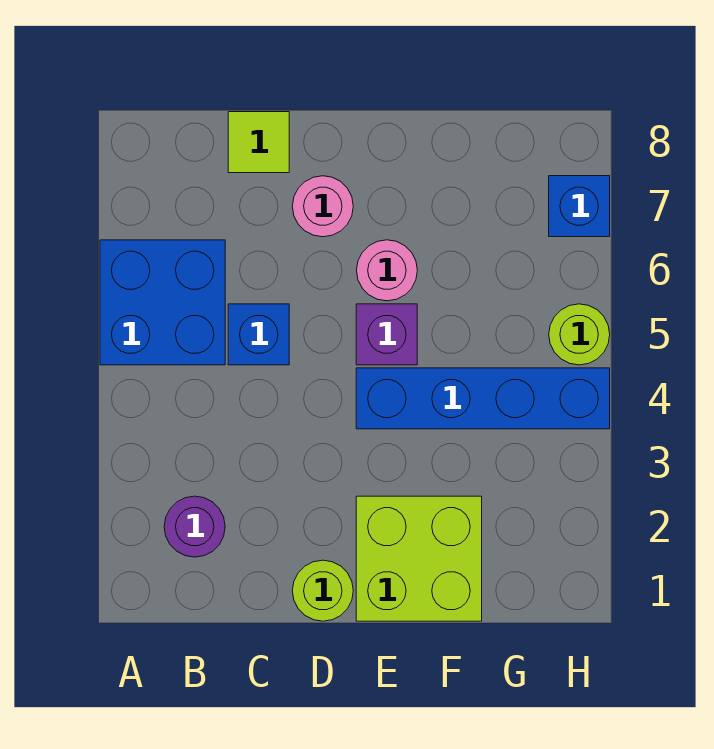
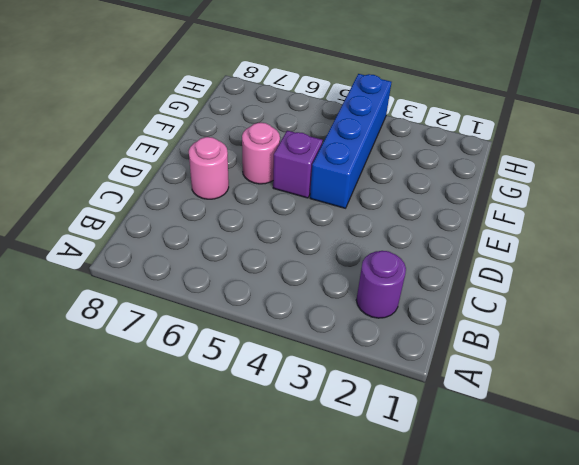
none -> blue 2x2 brick [100,240,225,365]
none -> blue 1x1 brick [228,304,289,365]
none -> lime 1x1 tile [228,112,289,173]

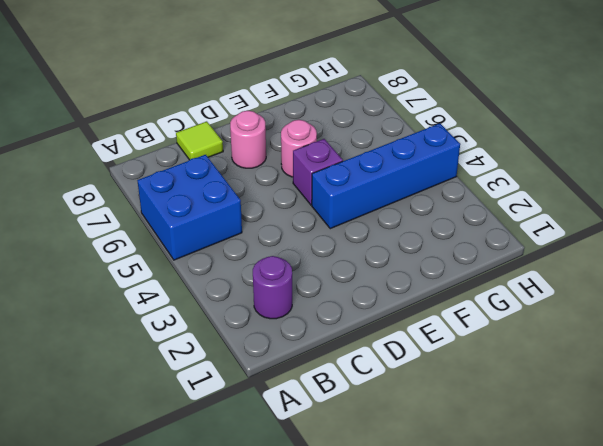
none -> blue 1x1 brick [228,304,289,365]
none -> lime 1x1 round brick [292,560,353,621]
none -> lime 2x2 brick [356,496,482,621]

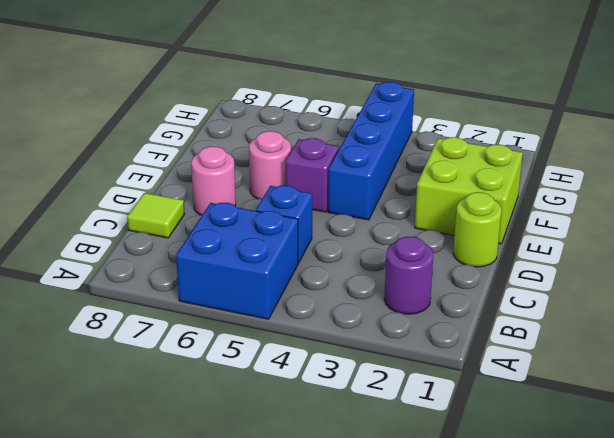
none -> lime 1x1 round brick [549,304,610,365]
none -> blue 1x1 brick [549,176,610,237]

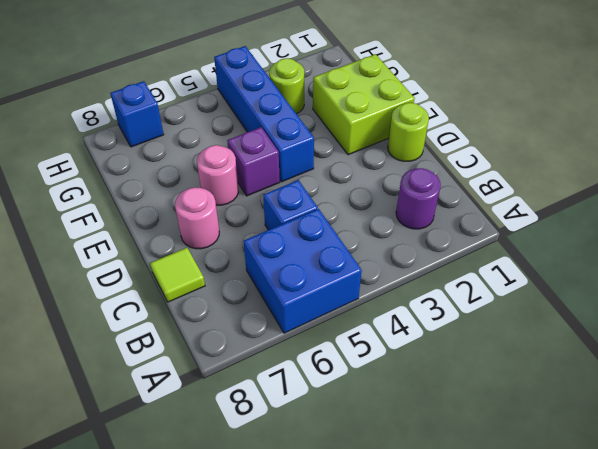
lime 1x1 round brick [269,58,304,114] -> lime 1x1 round brick moved to [549,304,610,365]

